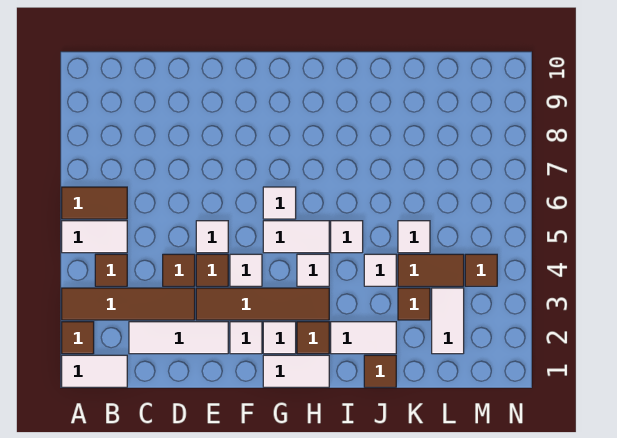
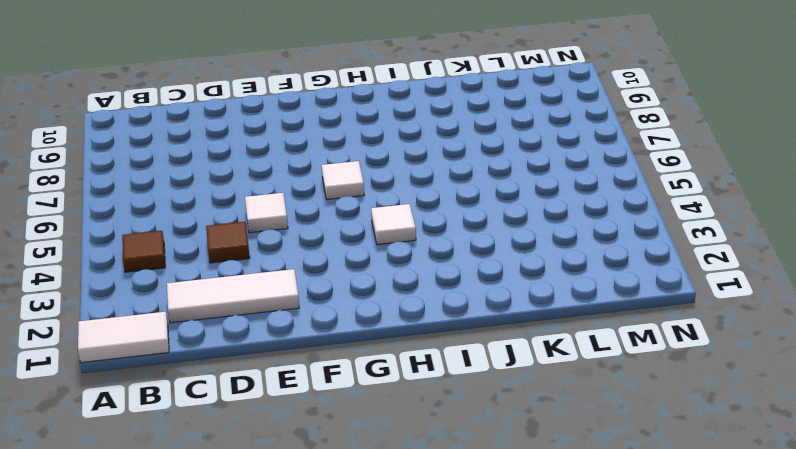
none -> brown 1x1 tile [62,322,94,354]
none -> brown 1x4 tile [62,288,195,320]
none -> white 1x2 tile [62,221,127,253]

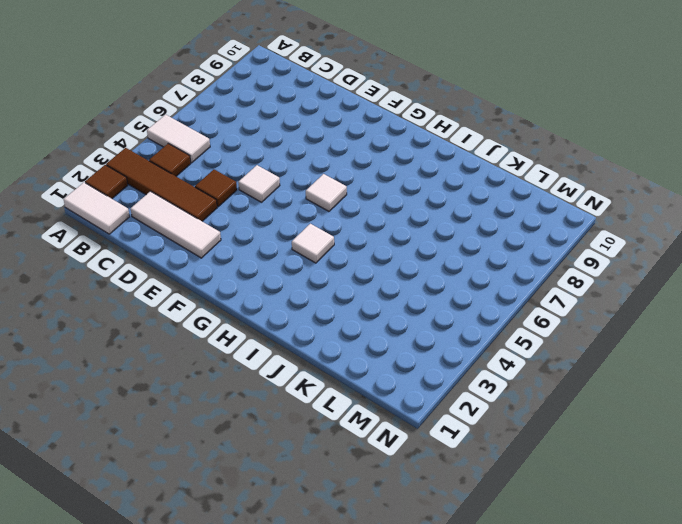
none -> brown 1x2 tile [62,187,127,219]
none -> brown 1x4 tile [196,288,329,320]
none -> brown 1x1 tile [196,254,228,286]

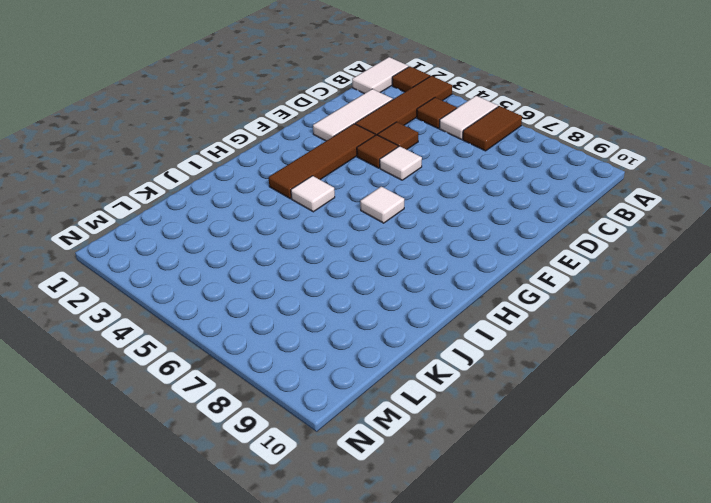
none -> white 1x1 tile [230,322,262,354]
none -> white 1x1 tile [230,254,262,286]
none -> white 1x2 tile [263,355,329,387]

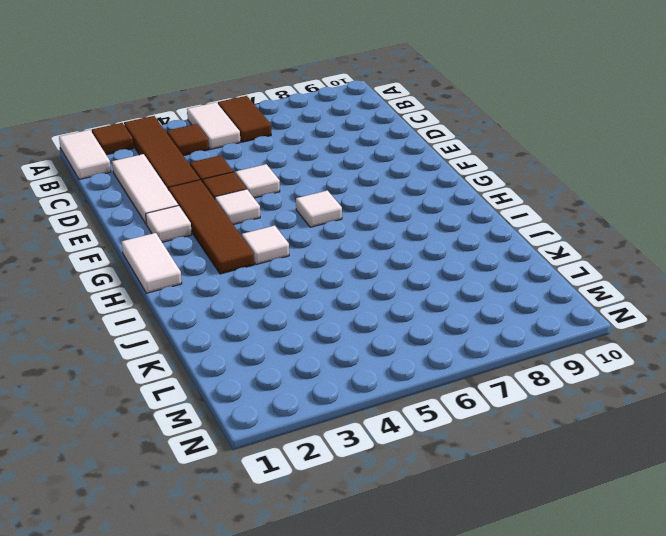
none -> white 1x1 tile [263,322,296,354]
none -> white 1x2 tile [263,221,329,253]
none -> brown 1x1 tile [297,322,329,354]

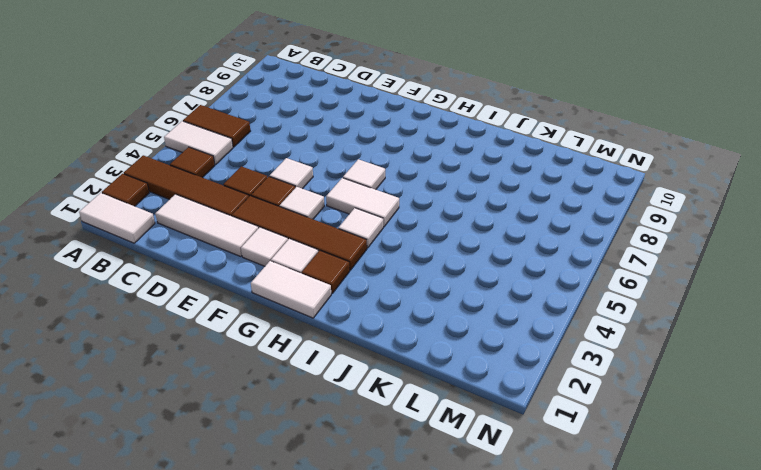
none -> white 1x2 tile [331,322,396,354]
none -> white 1x1 tile [331,221,363,253]
none -> brown 1x1 tile [364,355,396,387]

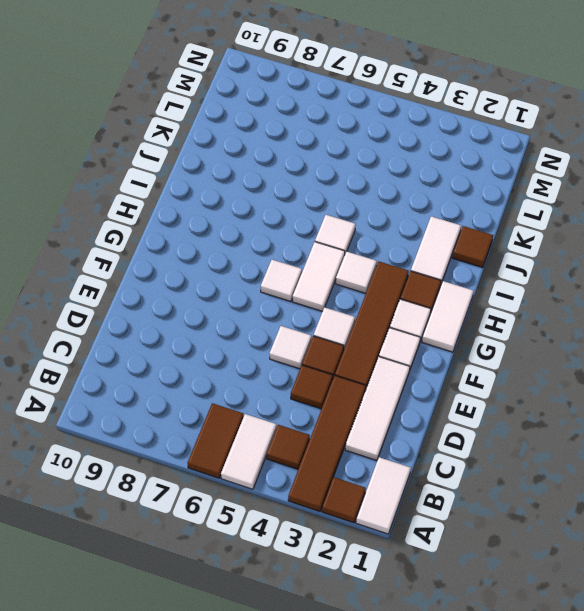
none -> white 1x1 tile [364,254,396,286]
none -> brown 1x1 tile [398,288,430,320]
none -> brown 1x2 tile [398,254,464,286]

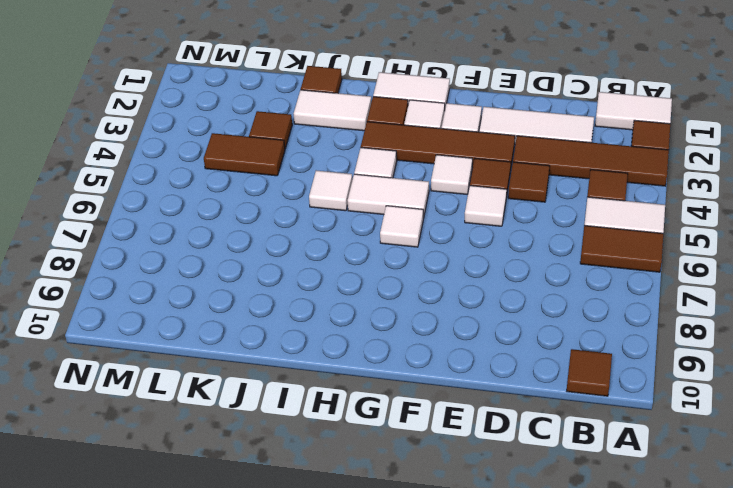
brown 1x1 tile [567,349,612,396] -> brown 1x1 tile moved to [465,254,497,286]
none -> white 1x1 tile [364,254,396,286]
none -> white 1x1 tile [398,221,430,253]
none -> white 1x2 tile [432,288,464,354]

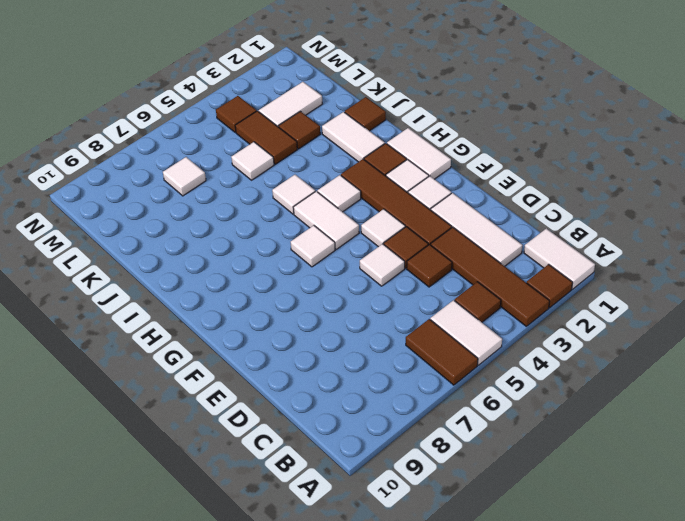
white 1x1 tile [163,157,206,196] -> white 1x1 tile moved to [364,254,396,286]

